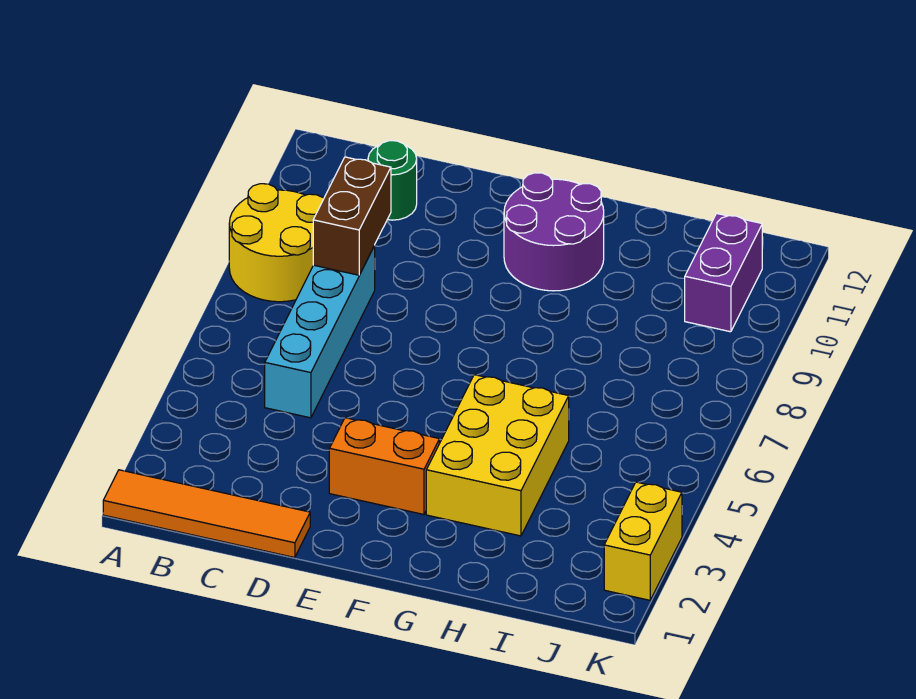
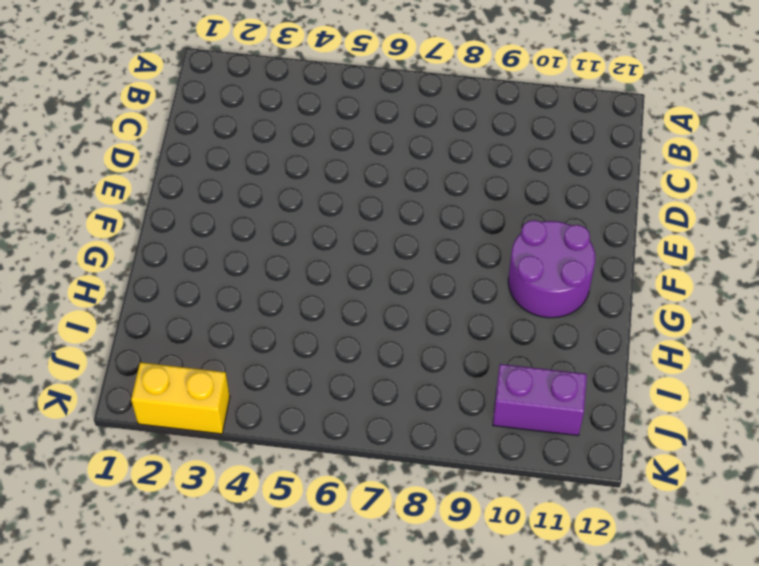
none -> orange 1x4 tile [103,470,310,558]
none -> yellow 2x2 round brick [229,184,324,302]

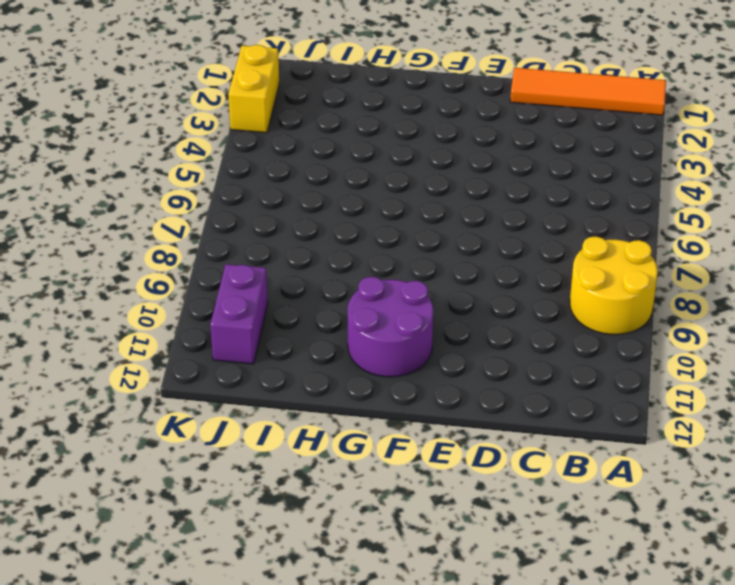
none -> cyan 1x4 brick [265,245,375,418]
none -> green 1x1 round brick [368,141,417,220]

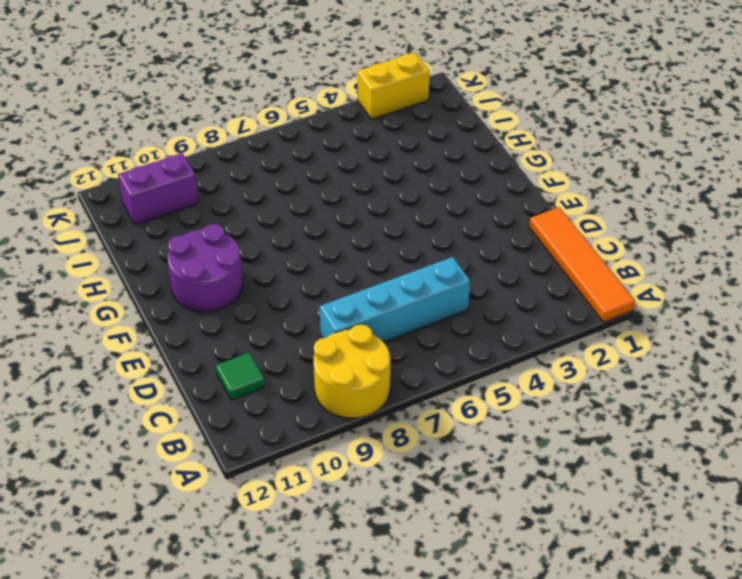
green 1x1 tile [216,353,265,400] -> green 1x1 round brick [368,141,417,220]
none -> orange 1x2 brick [329,418,439,514]
none -> yellow 2x3 brick [426,375,569,536]

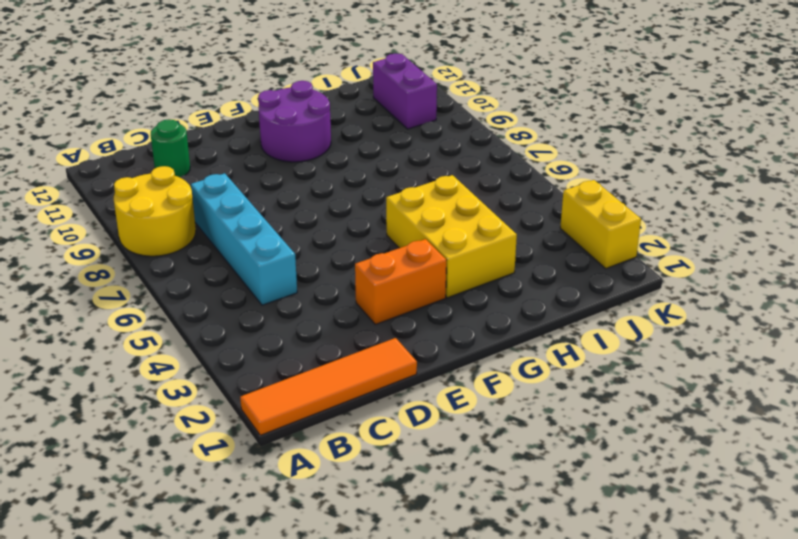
none -> brown 1x2 brick [313,157,391,275]

